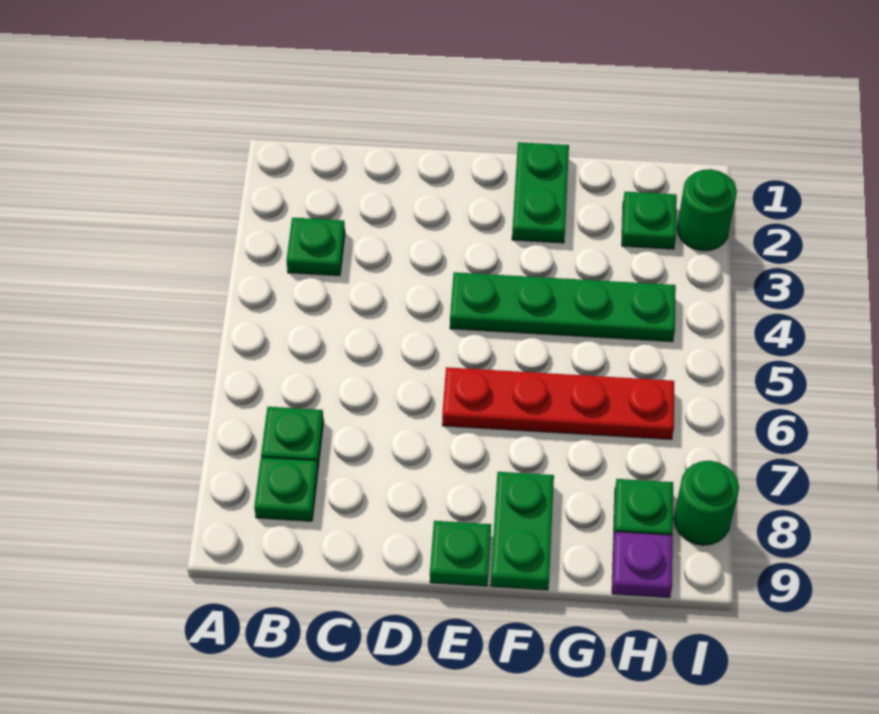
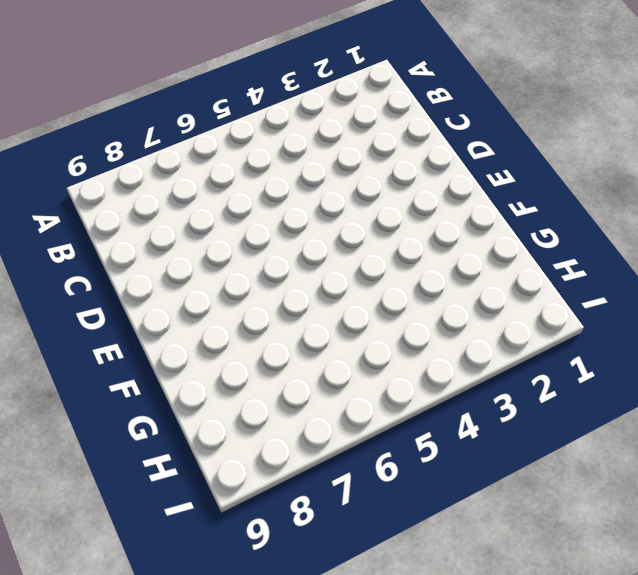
none -> green 1x1 plate [286,218,345,276]
none -> green 1x1 plate [261,407,324,467]
none -> green 1x1 plate [254,457,318,521]

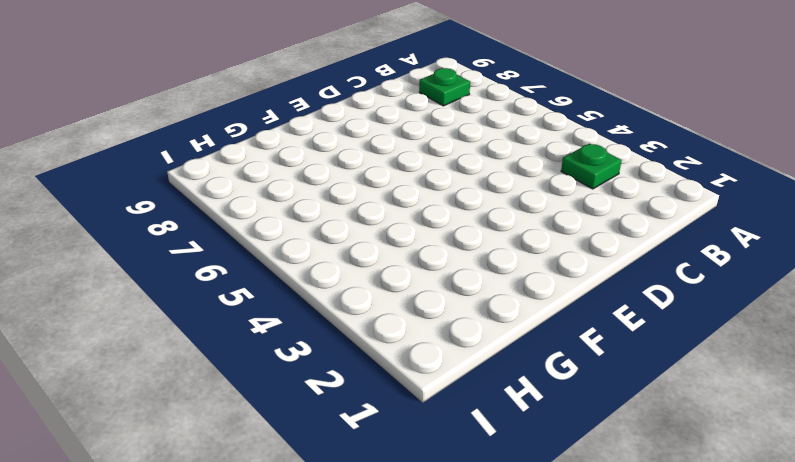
none -> green 1x1 plate [261,407,324,467]
none -> green 1x4 plate [450,272,676,342]
none -> red 1x4 plate [442,367,674,440]

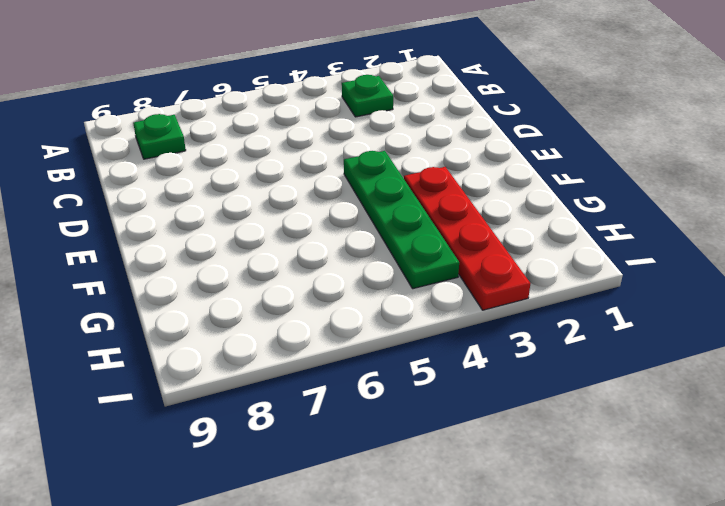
red 1x4 plate [404,167,530,310] -> red 1x4 plate moved to [442,367,674,440]
none -> green 1x1 plate [261,407,324,467]
none -> green 1x1 plate [430,521,491,586]
none -> green 1x2 plate [512,142,569,243]

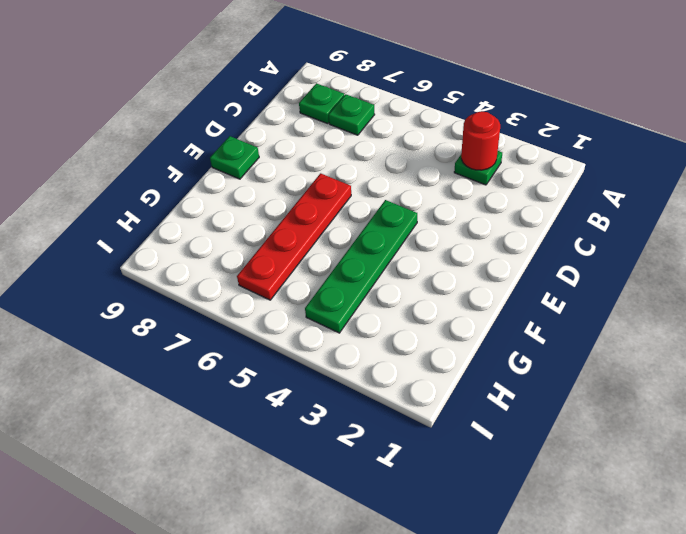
red 1x1 round brick [461,111,500,170] -> none
none -> green 1x2 plate [512,142,569,243]
none -> green 1x2 plate [490,472,554,590]
none -> green 1x1 plate [622,192,677,249]

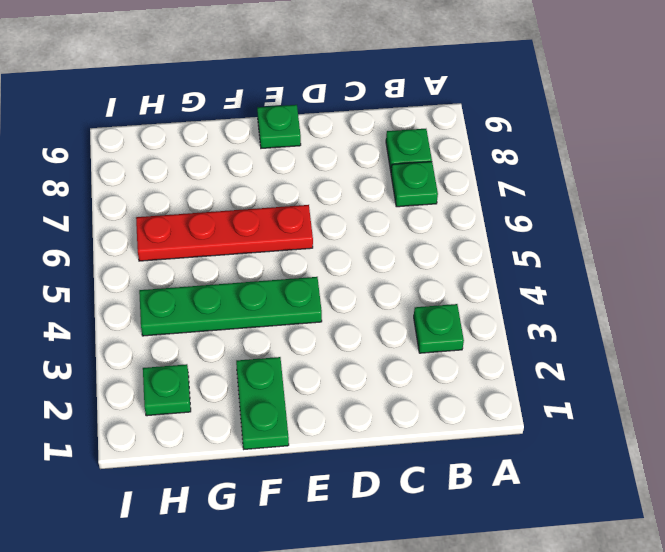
none -> green 1x2 plate [490,472,554,590]
none -> green 1x1 plate [613,479,673,540]
none -> purple 1x1 plate [612,532,673,598]

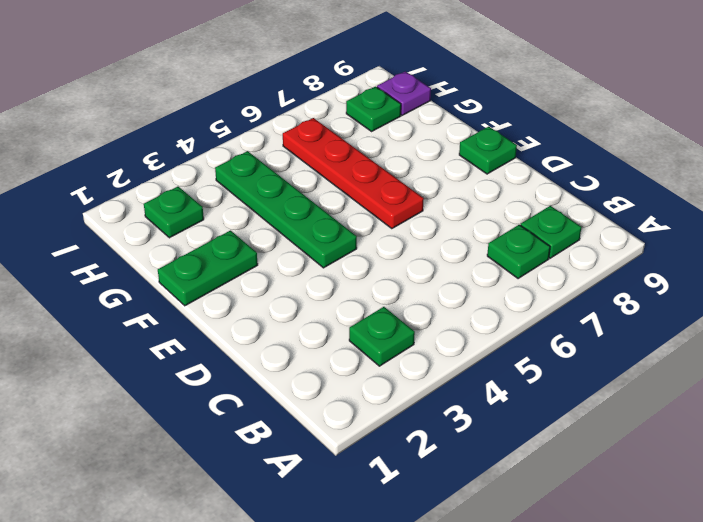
none -> green 1x2 plate [490,472,554,590]
none -> green 1x1 round brick [677,169,737,251]
none -> green 1x1 round brick [674,461,739,545]

